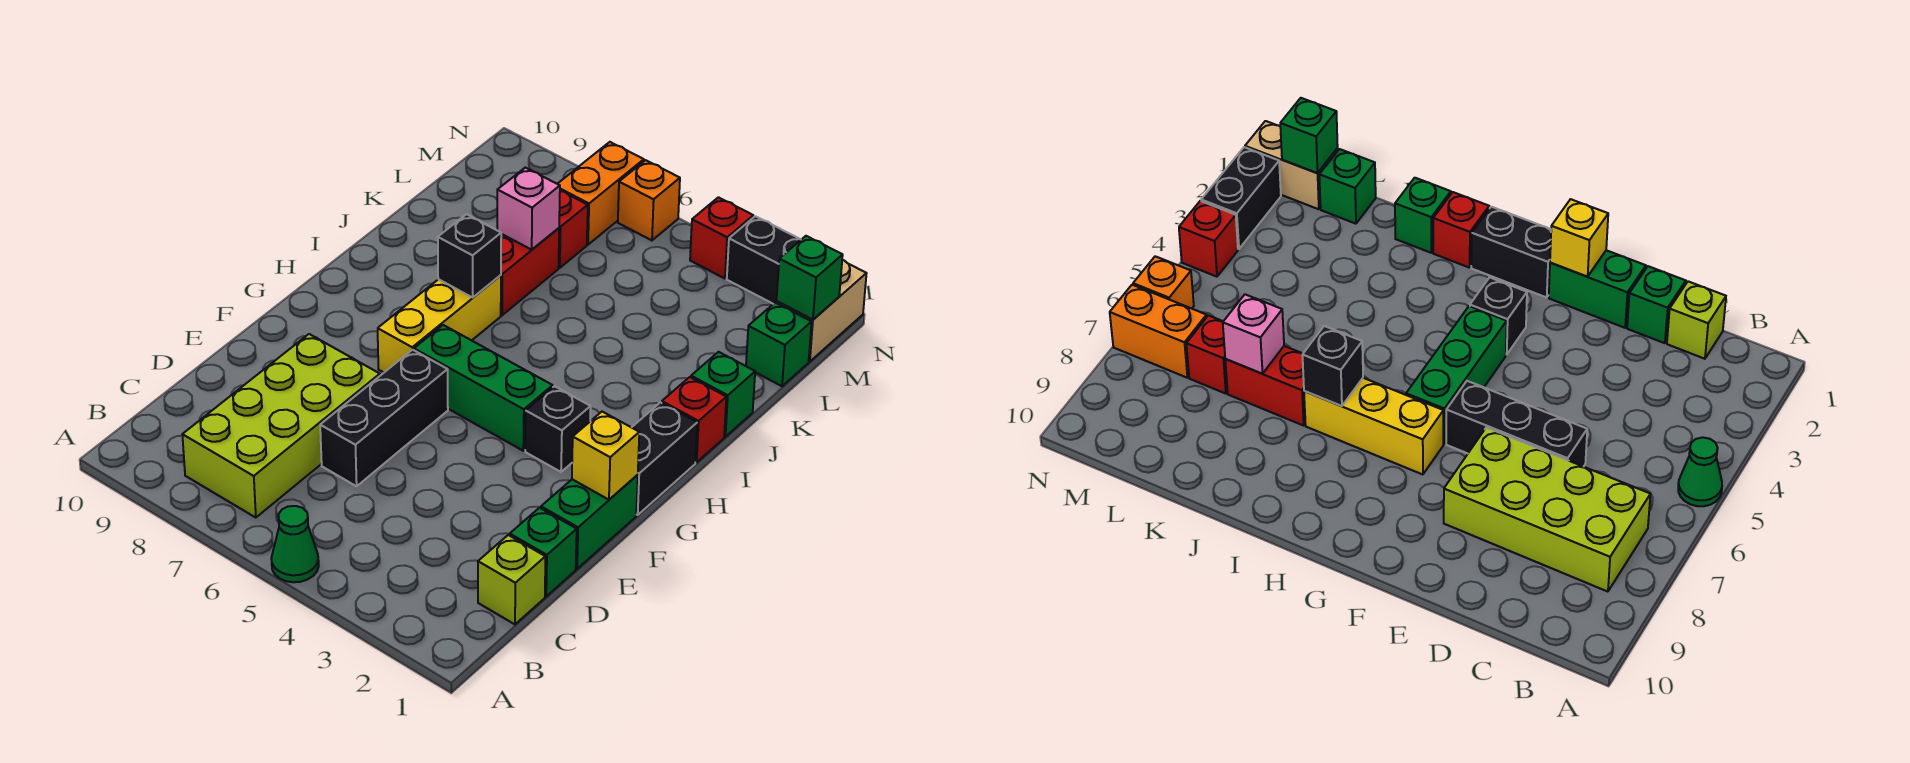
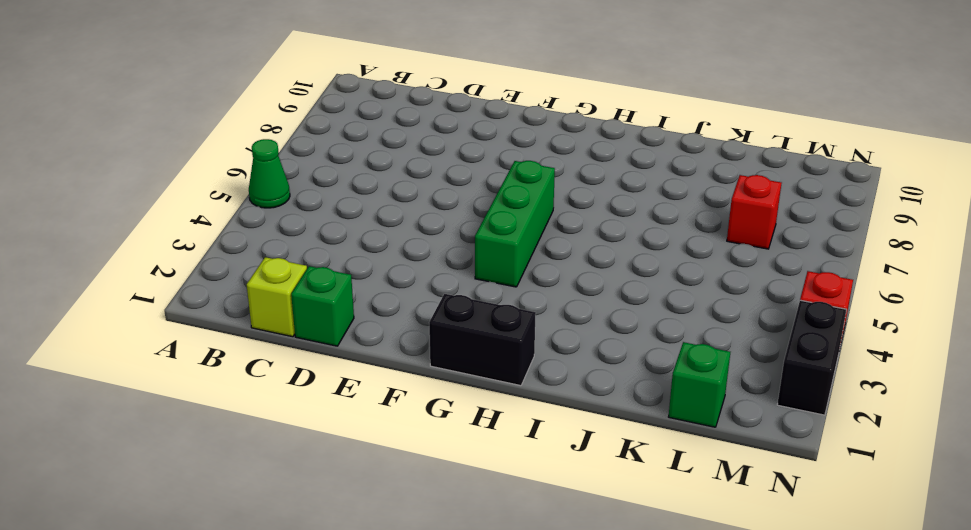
none -> lime 2x4 brick [182,334,380,518]
none -> black 1x3 brick [320,350,448,486]
none -> green 1x2 brick [541,475,638,569]

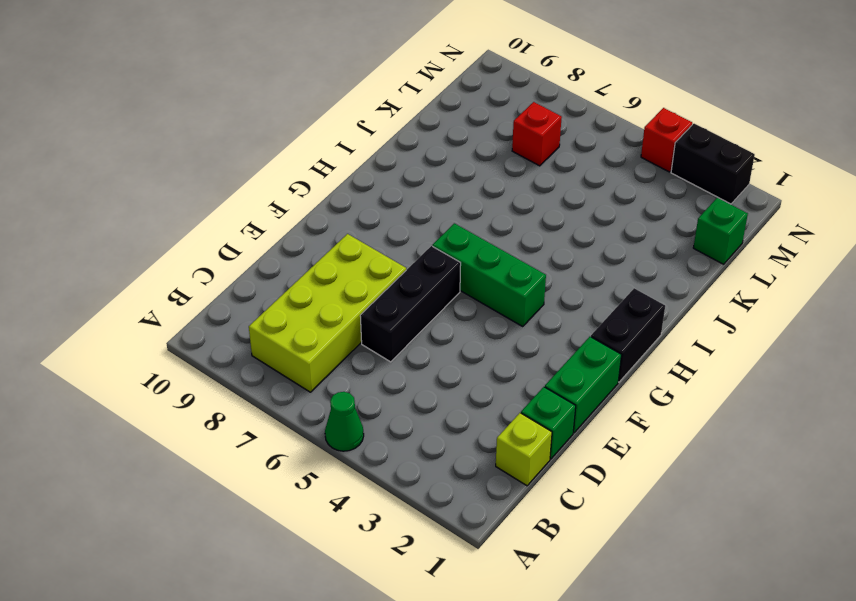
none -> black 1x1 brick [525,386,591,472]
none -> yellow 1x3 brick [378,275,501,372]
none -> red 1x1 brick [662,377,726,462]

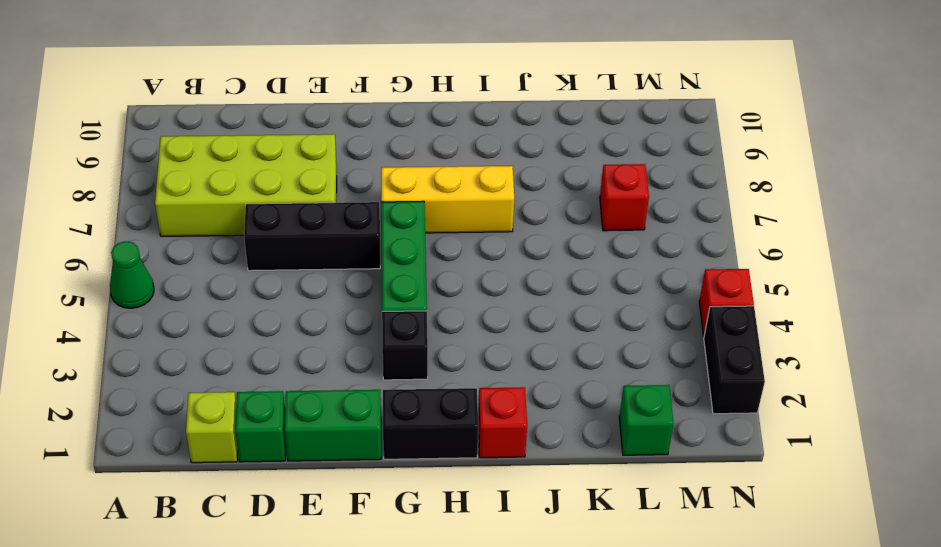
none -> green 1x1 brick [691,352,755,437]
none -> red 1x2 brick [501,228,559,315]
none -> tan 1x2 brick [776,260,867,362]

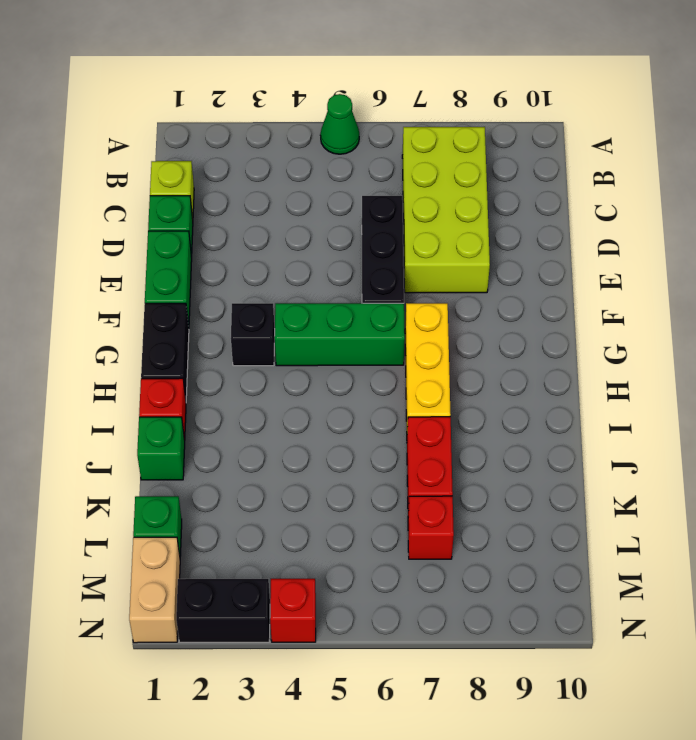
none -> orange 1x2 brick [558,142,644,245]
none -> orange 1x1 brick [618,160,680,240]
none -> yellow 1x1 brick [572,412,639,500]

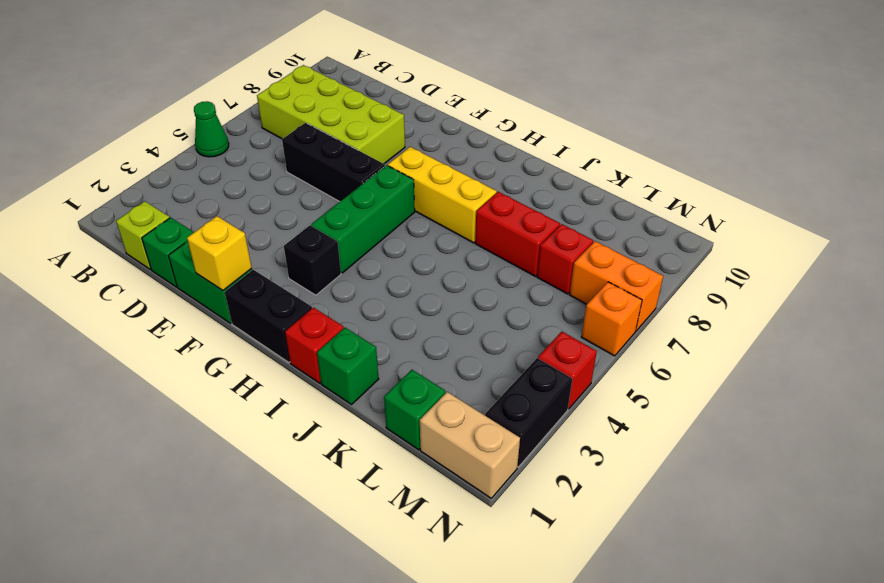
none -> black 1x1 brick [438,214,501,297]
none -> pink 1x1 brick [497,168,560,250]
none -> green 1x1 brick [777,236,843,320]

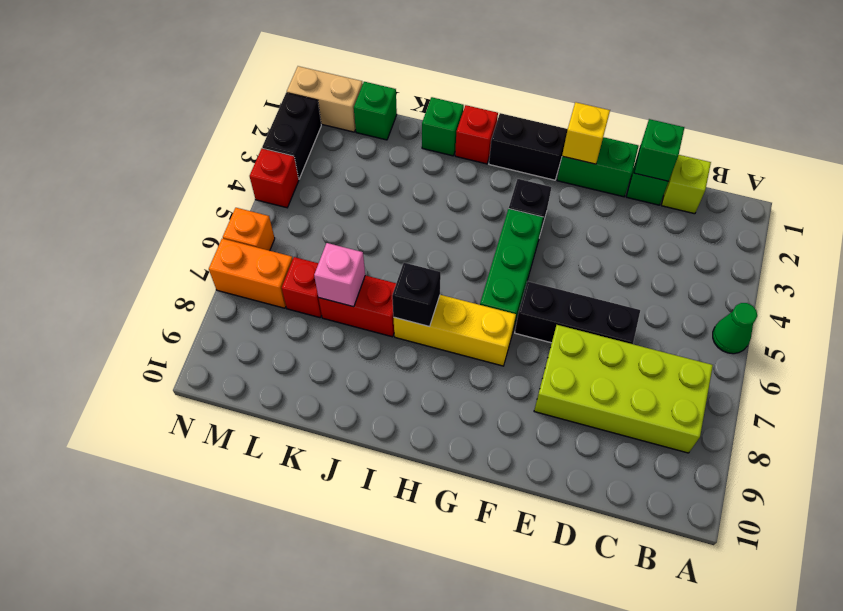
green 1x1 brick [634,119,684,181] -> green 1x1 brick moved to [777,236,843,320]

